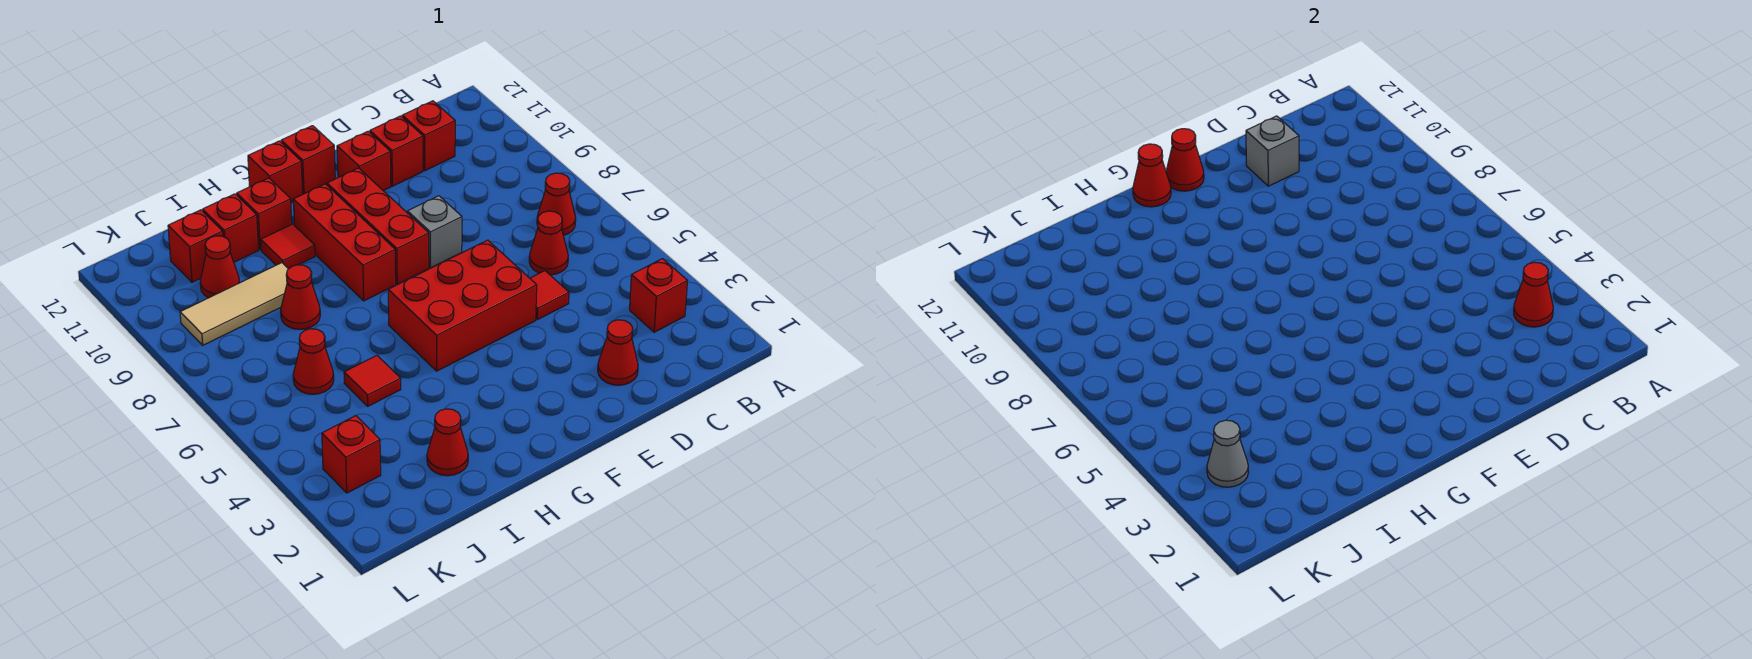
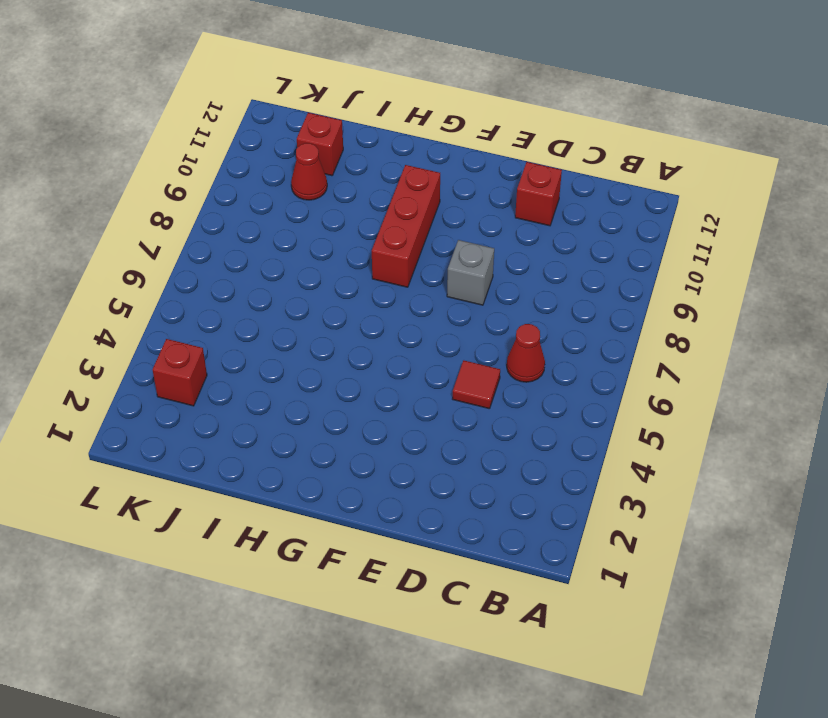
none -> red 1x1 brick [630,259,687,332]
none -> red 1x1 cone [537,173,576,236]
none -> red 1x1 brick [402,101,455,171]
none -> red 1x1 cone [598,320,638,385]

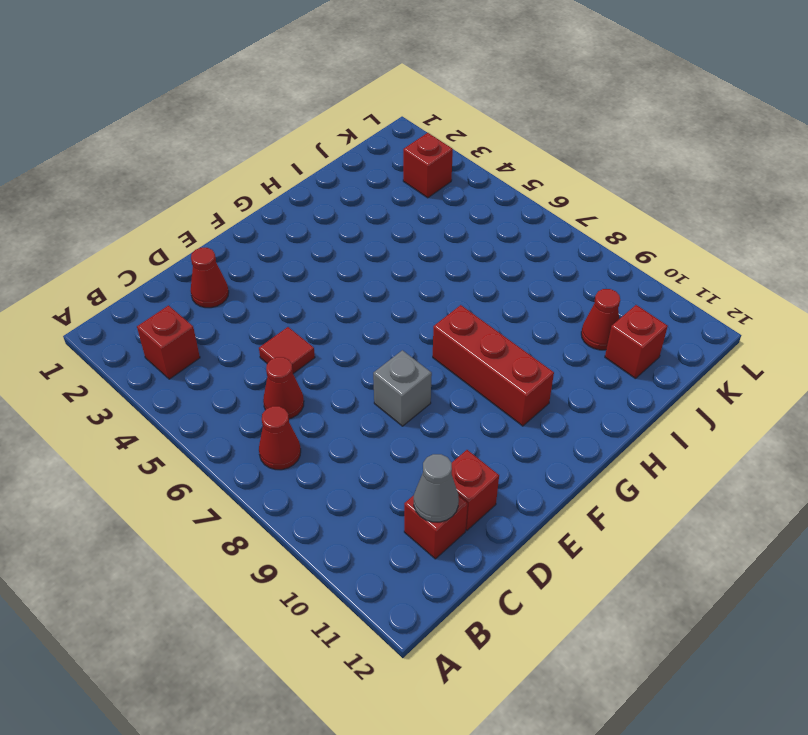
grey 1x1 cone [414,454,459,522] -> grey 1x1 cone moved to [1207,420,1248,487]
none -> red 2x3 brick [388,240,537,371]
none -> red 1x1 brick [337,131,391,191]
none -> red 1x3 brick [327,168,429,284]
none -> red 1x1 brick [281,126,335,194]

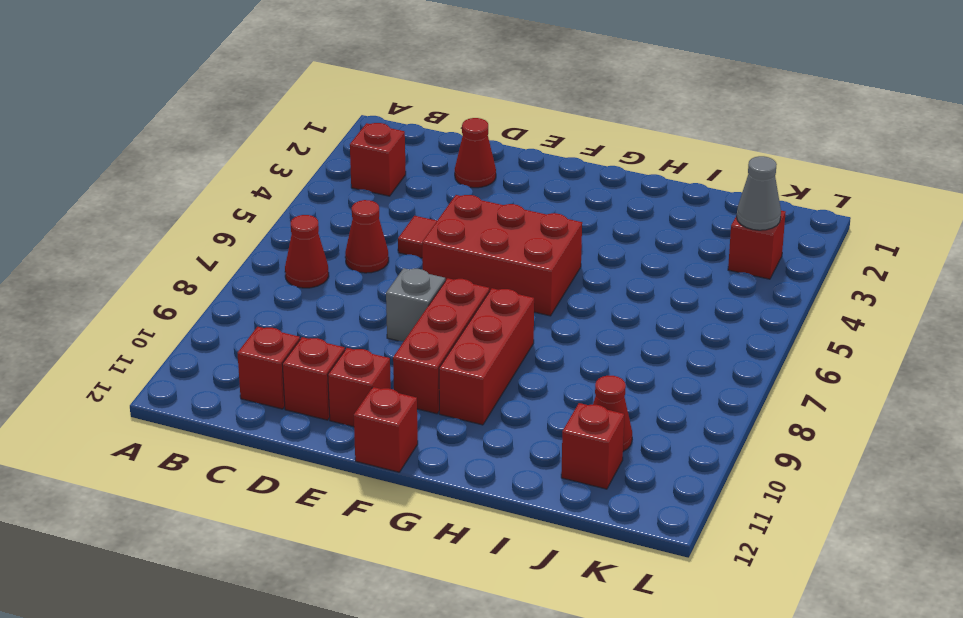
none -> red 1x1 brick [248,141,302,202]
none -> red 1x1 tile [261,224,315,269]
none -> red 1x1 brick [237,178,292,250]
none -> red 1x1 cone [427,409,468,476]

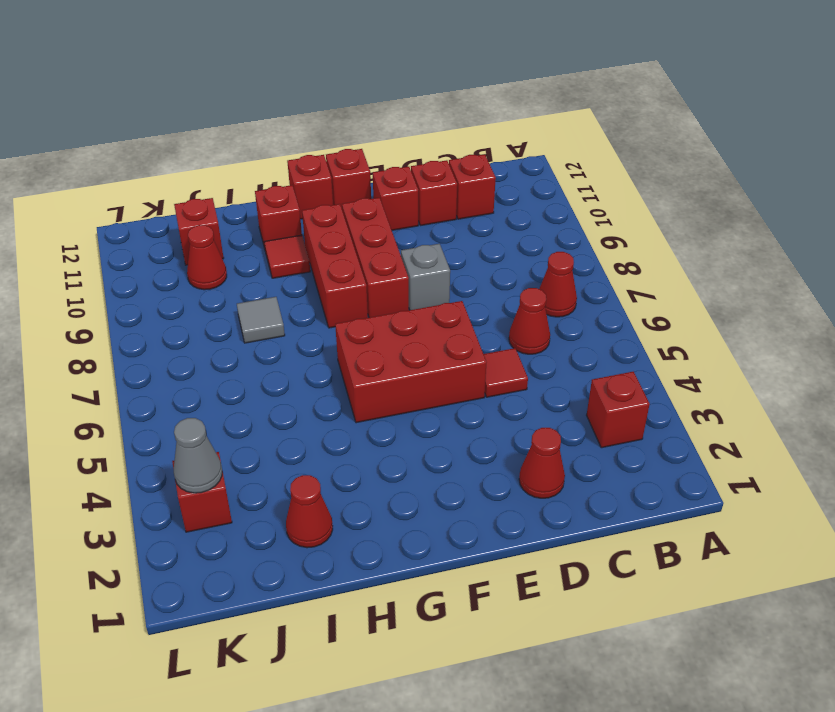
grey 1x1 tile [237,297,285,343] -> red 1x1 cone [281,265,320,329]
none -> red 1x1 tile [344,356,401,406]
none -> tan 1x3 tile [180,263,288,345]
none -> red 1x1 brick [203,194,258,262]
none -> red 1x1 cone [293,329,334,394]

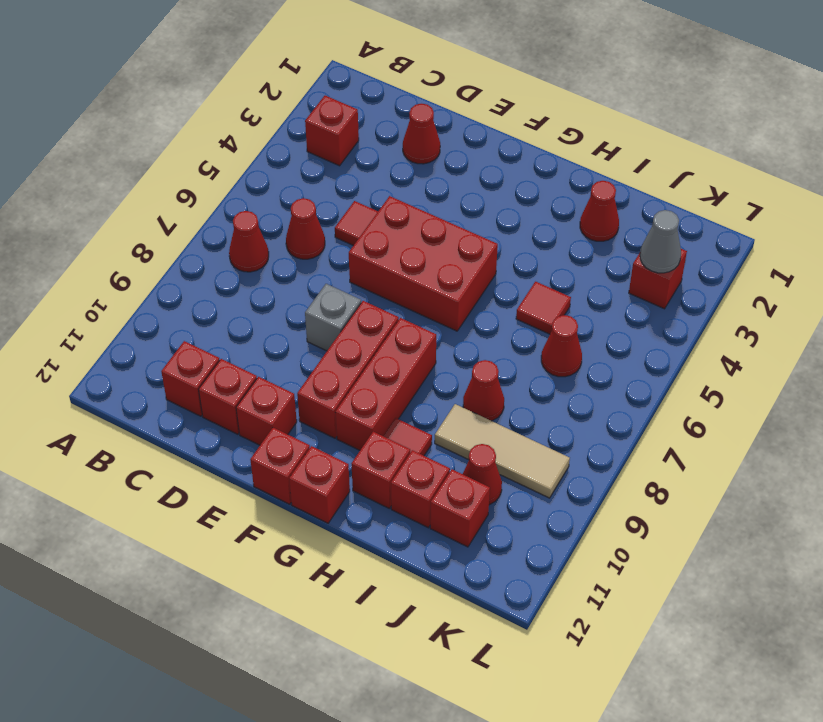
none -> red 1x1 cone [1514,262,1553,327]
none -> grey 1x1 brick [1246,116,1299,186]
none -> red 1x1 cone [1166,129,1204,191]
none -> red 1x1 cone [1133,144,1171,207]

